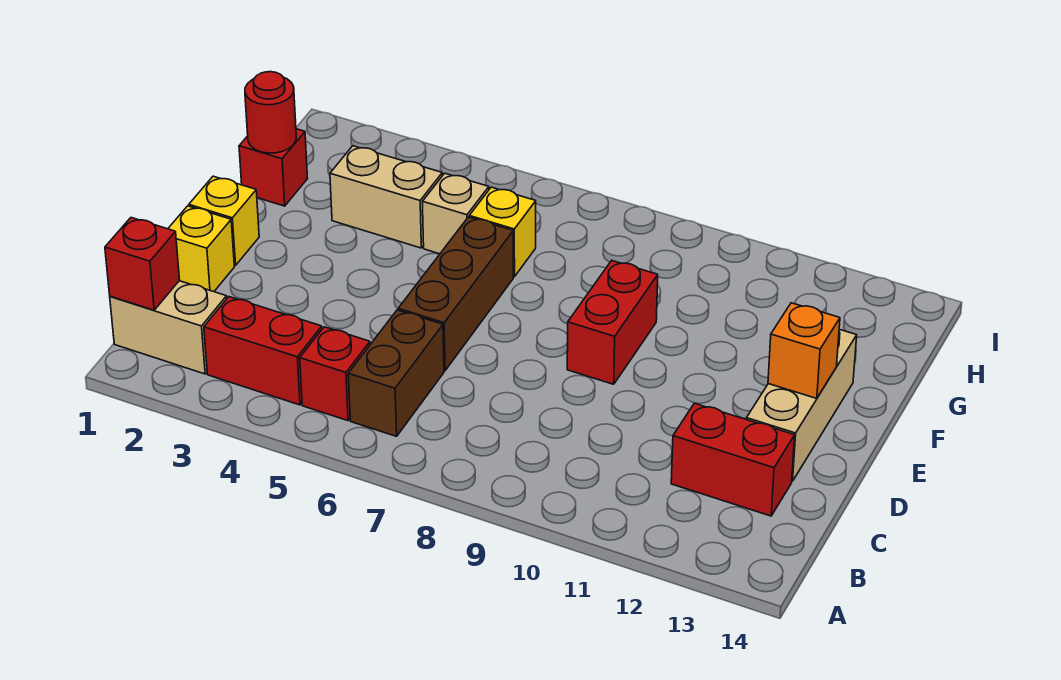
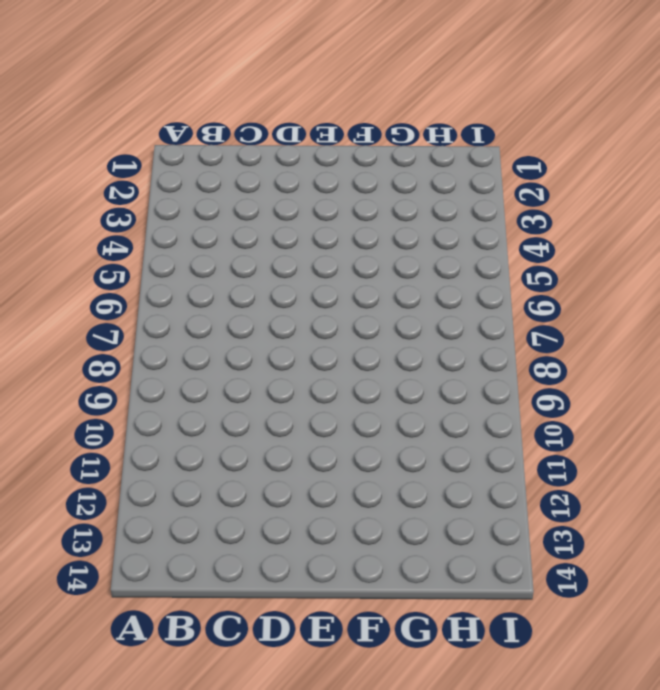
none -> tan 1x2 brick [110,281,227,374]
none -> red 1x2 brick [204,297,322,405]
none -> red 1x1 brick [300,327,370,421]

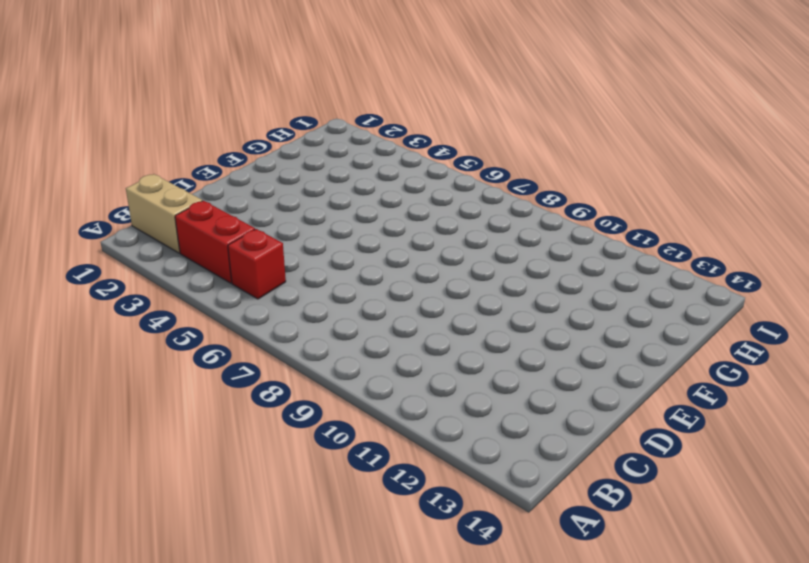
none -> brown 1x2 brick [348,310,444,436]
none -> red 1x2 brick [671,403,795,516]
none -> yellow 1x1 brick [168,206,234,292]

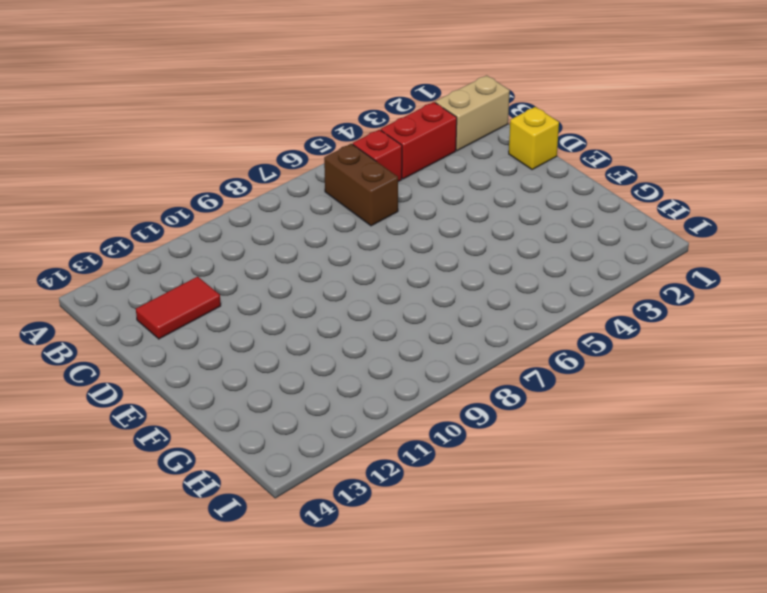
red 1x2 tile [136,277,221,339] -> red 1x2 brick [671,403,795,516]
none -> brown 1x3 brick [398,217,513,371]
none -> tan 1x3 brick [746,329,857,481]
none -> yellow 1x1 brick [189,176,259,265]

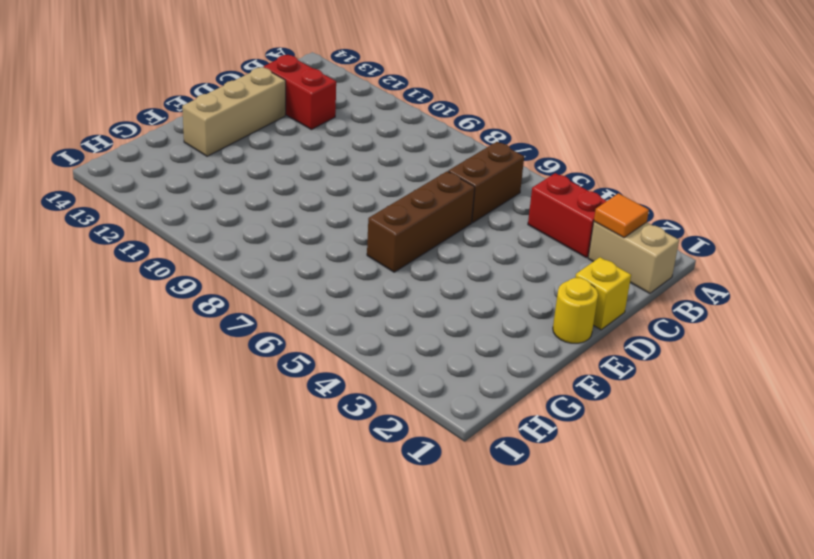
orange 1x1 tile [594,193,649,237] -> none
yellow 1x1 round brick [553,278,598,343] -> yellow 1x1 brick [189,176,259,265]
none -> red 1x1 brick [300,327,370,421]
none -> red 1x2 brick [567,261,658,384]
none -> red 1x1 brick [239,129,308,206]

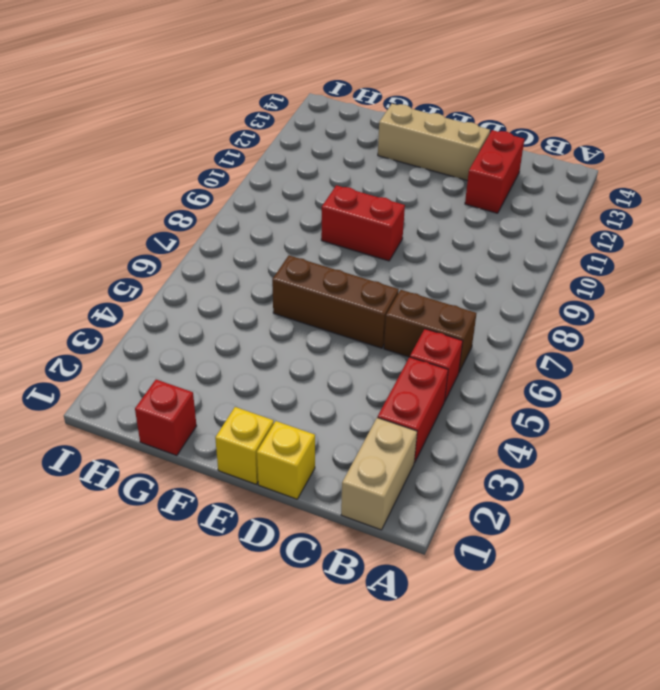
none -> tan 1x2 brick [330,146,442,248]
none -> tan 1x1 brick [422,173,489,254]
none -> yellow 1x1 brick [469,187,536,277]

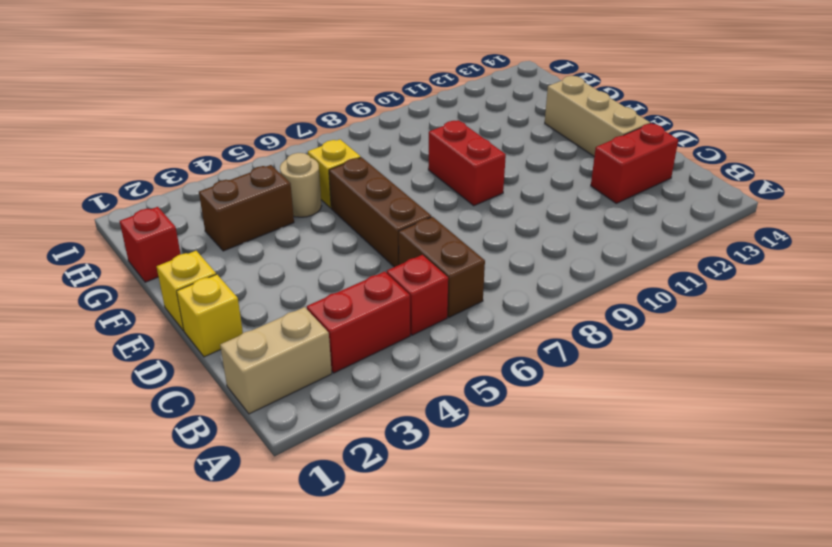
brown 1x2 brick [199,165,294,251] -> tan 1x2 brick [330,146,442,248]
tan 1x1 round brick [280,153,321,217] -> tan 1x1 brick [422,173,489,254]
none -> red 1x1 brick [105,218,179,310]
none -> orange 1x1 brick [768,303,840,399]
none -> red 1x1 round brick [245,72,296,153]

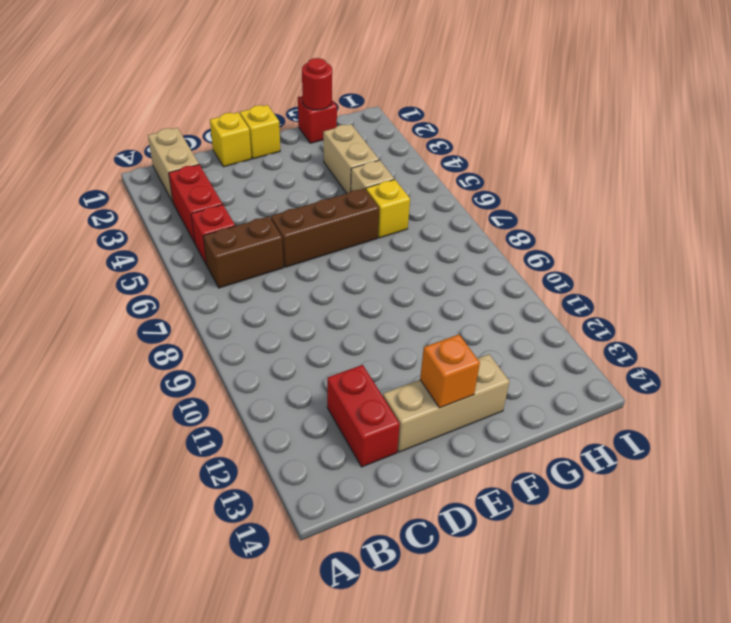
none -> red 1x2 brick [567,261,658,384]
none -> red 1x1 brick [105,218,179,310]

